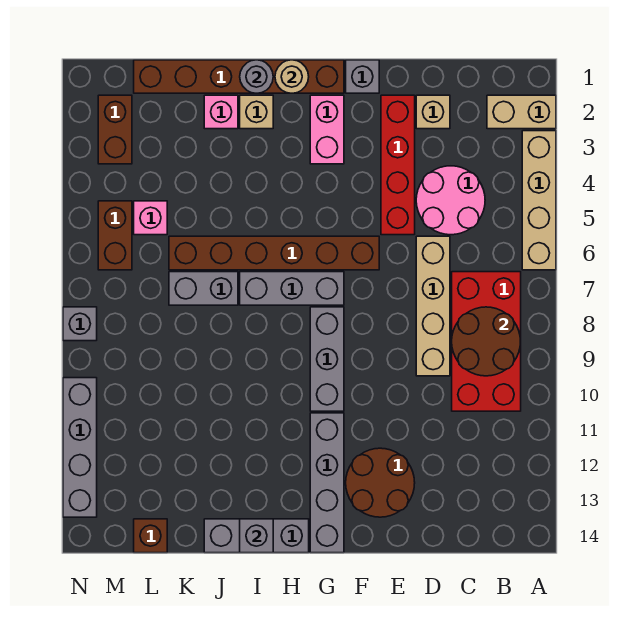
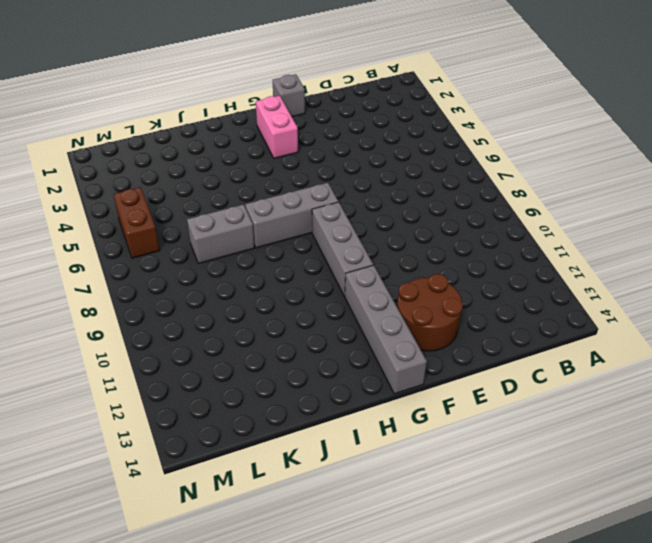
none -> tan 1x2 brick [487,95,556,129]
none -> tan 1x4 brick [522,131,556,270]
none -> red 2x4 brick [452,272,521,411]

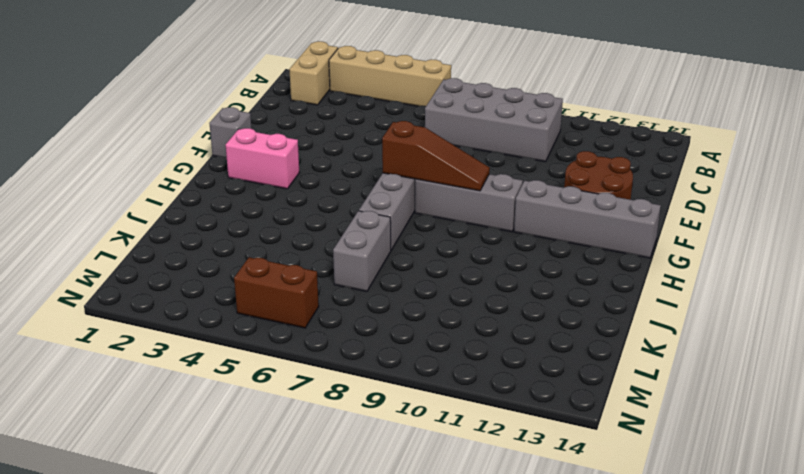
grey 2x4 brick [425,78,563,162] -> red 2x4 brick [452,272,521,411]
brown 1x3 slope [382,121,490,191] -> none
none -> pink 2x2 round brick [416,166,485,235]
none -> tan 1x1 brick [416,95,450,129]
none -> tan 1x4 brick [416,236,450,376]

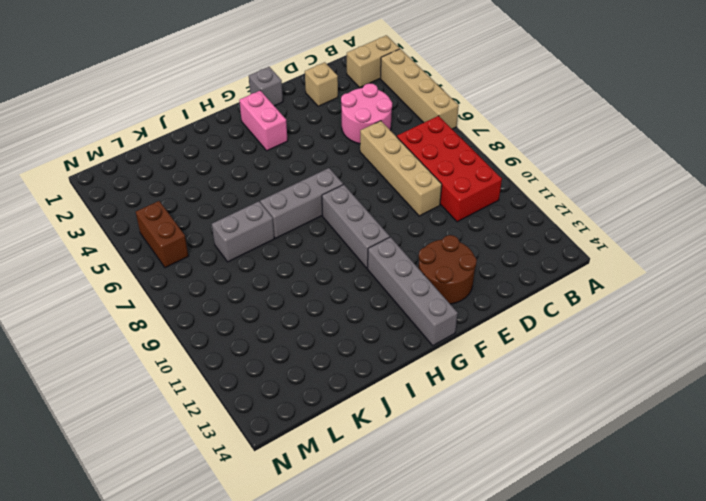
none -> red 1x4 brick [381,95,415,235]
none -> brown 1x6 brick [169,236,379,270]
none -> brown 1x6 brick [134,60,344,93]

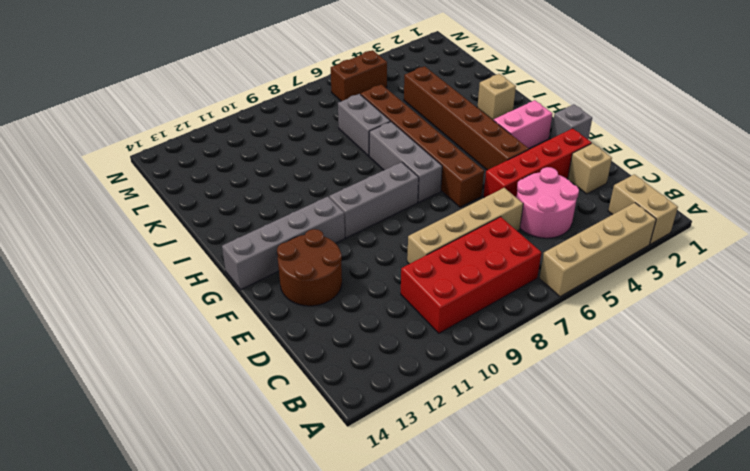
brown 1x6 brick [404,66,529,170] -> brown 1x6 brick moved to [134,60,344,93]
none -> grey 1x3 brick [204,519,309,553]
none -> pink 1x1 brick [204,95,238,129]
none -> pink 1x1 brick [134,201,167,235]

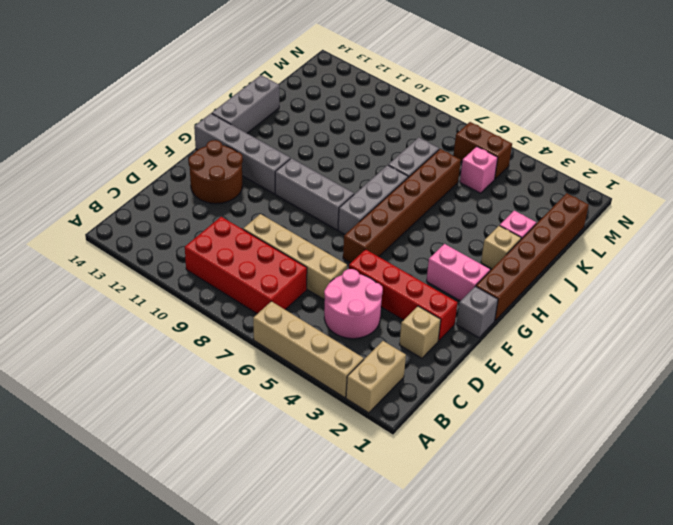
none -> brown 1x1 brick [134,519,167,553]
none -> brown 1x2 brick [98,95,132,164]
none -> grey 1x1 brick [63,307,97,341]

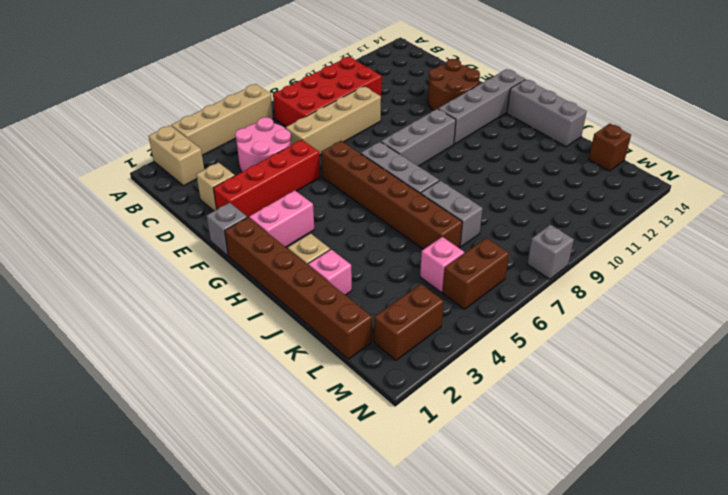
none -> grey 1x4 brick [63,378,97,517]
none -> brown 2x2 round brick [452,307,521,376]
none -> tan 1x1 round brick [275,60,309,93]

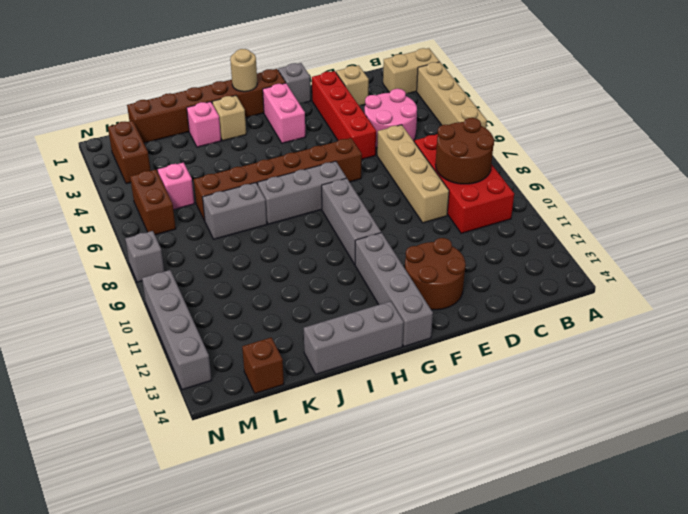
none -> grey 1x1 round brick [240,60,273,93]
none -> grey 1x1 brick [240,519,273,553]

